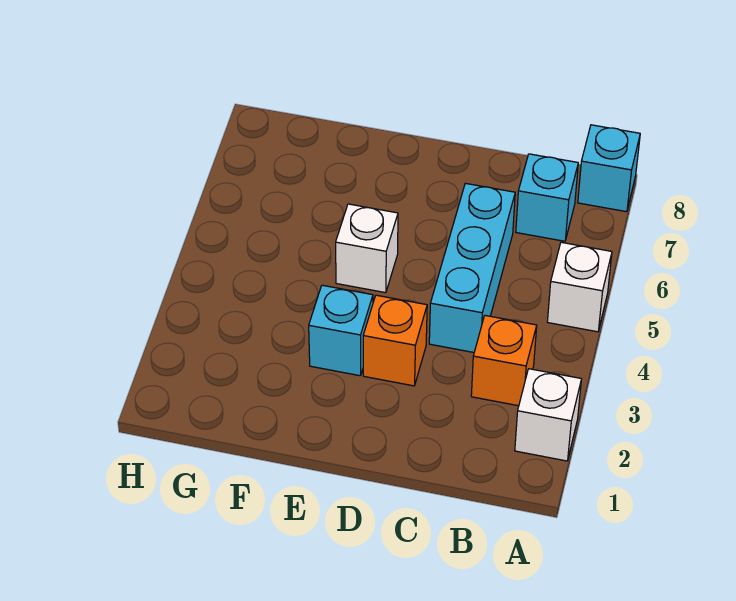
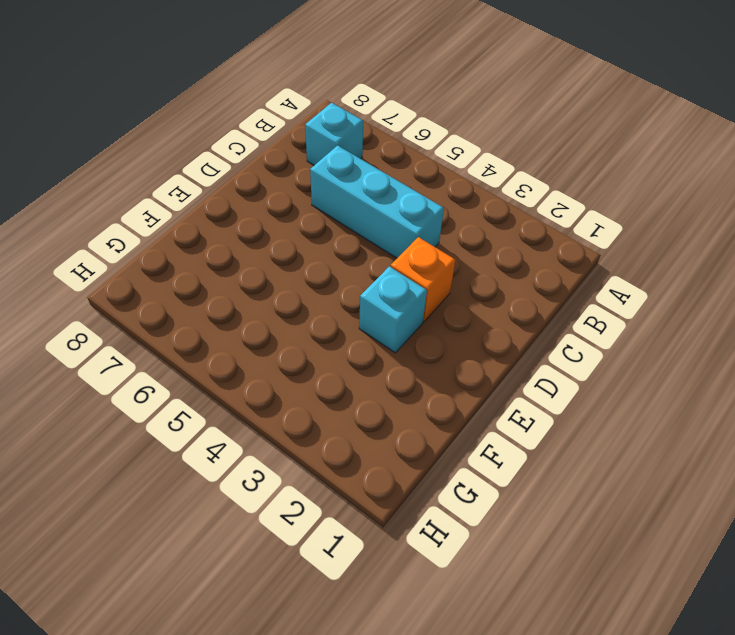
none -> white 1x1 brick [515,369,581,461]
none -> white 1x1 brick [547,242,612,332]

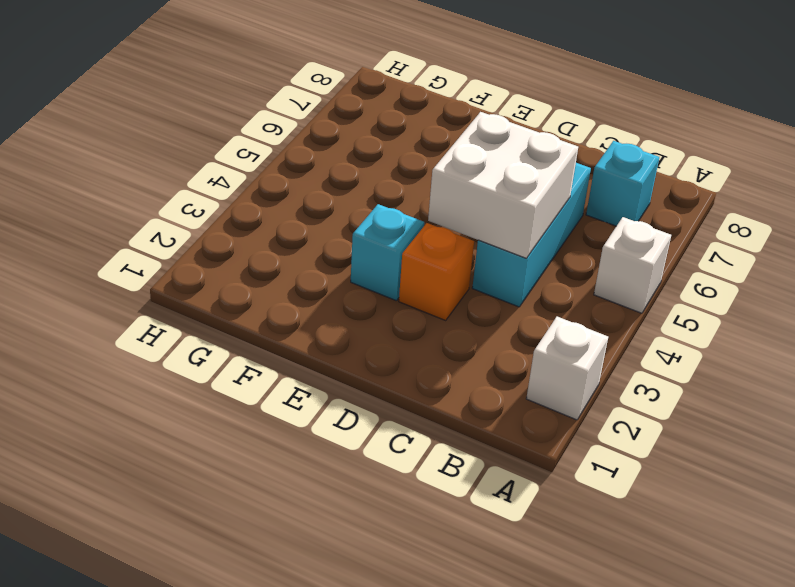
white 2x2 brick [428,112,578,258] -> none
none -> cyan 1x1 brick [578,125,640,212]
none -> orange 1x1 brick [471,315,537,406]

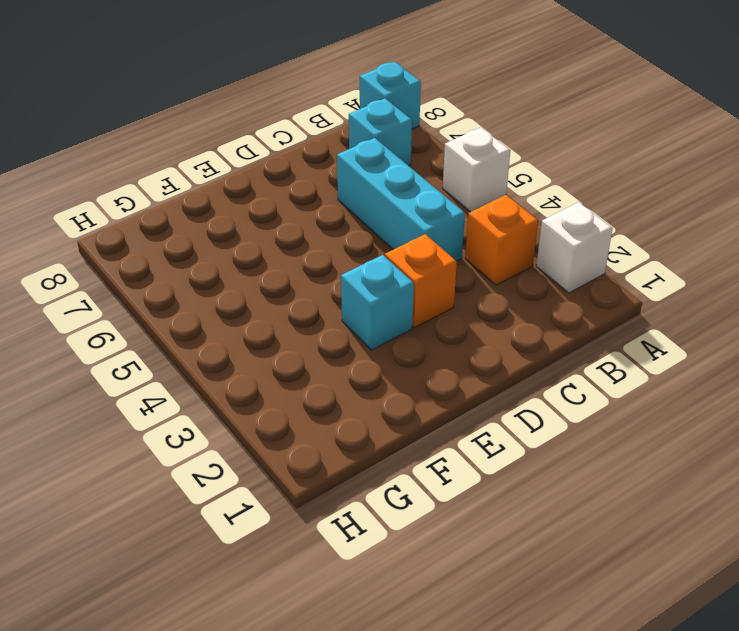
none -> white 1x1 brick [336,204,398,293]

